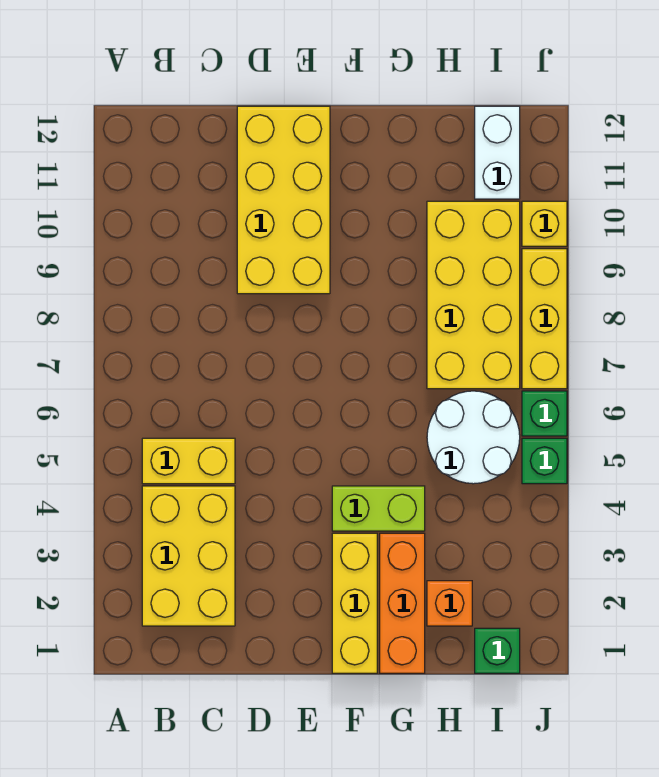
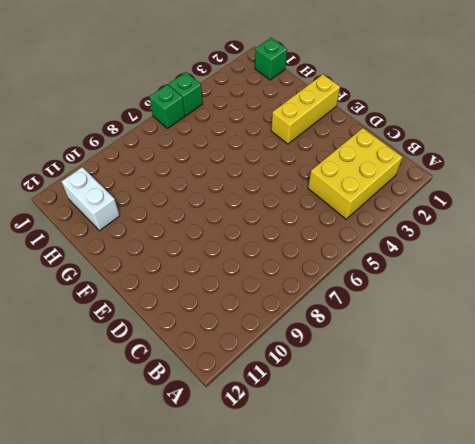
white 1x2 brick [61,167,120,231] -> white 1x2 brick turned to [475,106,520,199]
none -> yellow 1x2 brick [142,438,235,484]
none -> yellow 2x4 brick [237,106,330,294]
none -> lime 1x2 brick [332,486,425,531]

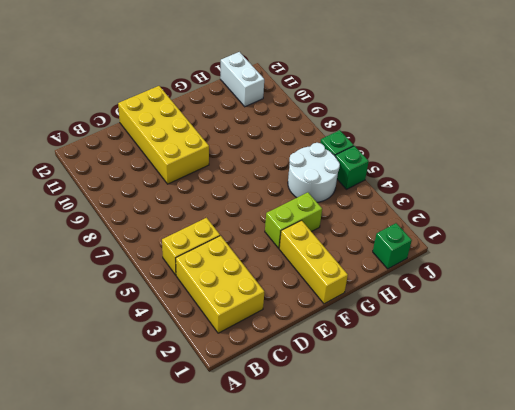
none -> orange 1x3 brick [380,533,425,673]
none -> orange 1x1 brick [427,581,472,626]
none -> yellow 2x4 brick [427,201,520,389]

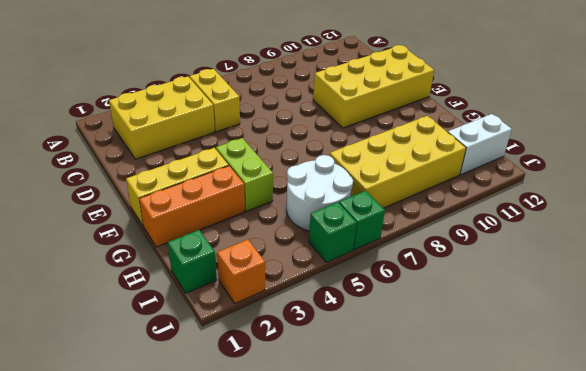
orange 1x1 brick [217,240,265,304] -> orange 1x1 brick moved to [427,581,472,626]
none -> yellow 1x3 brick [522,249,567,389]
none -> yellow 1x1 brick [522,201,567,246]

